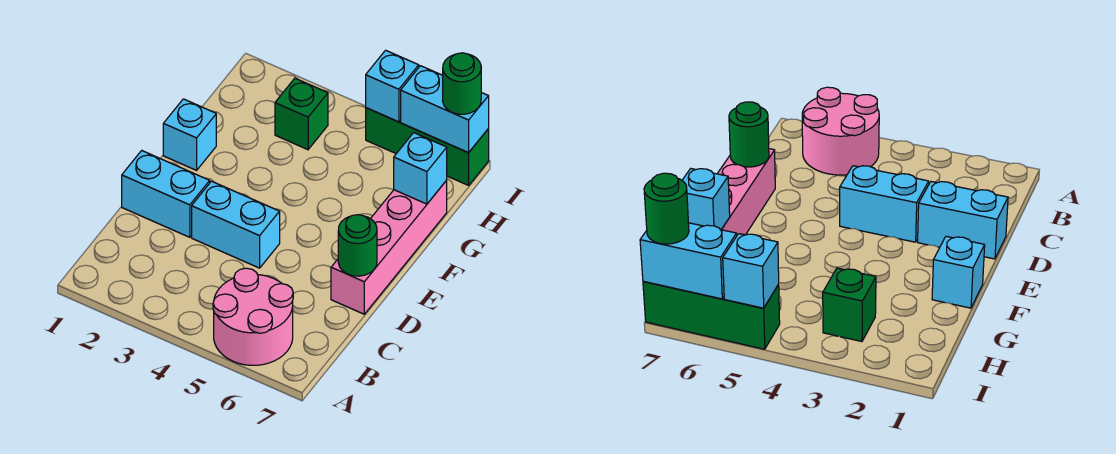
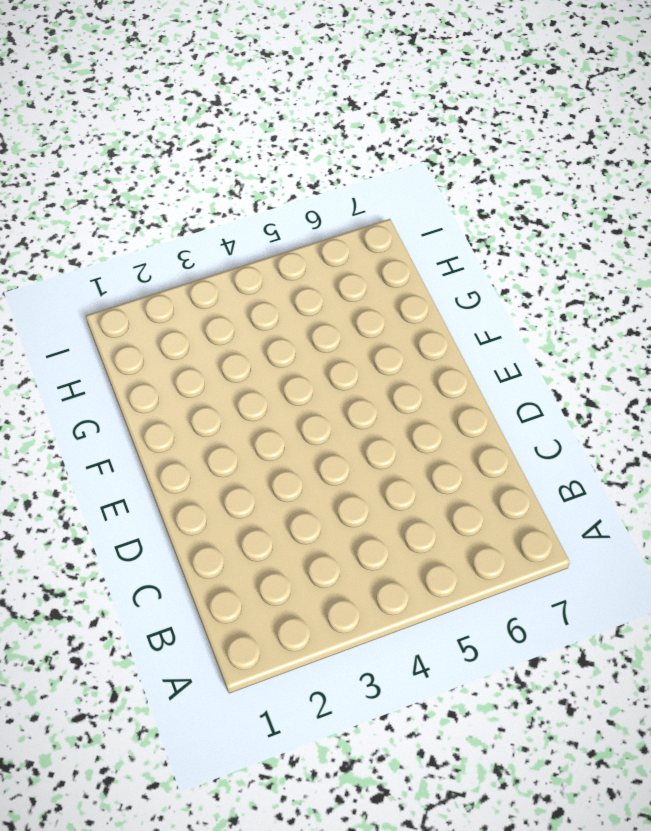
none -> pink 2x2 round brick [213,268,293,365]
none -> cyan 1x2 brick [122,151,210,237]
none -> cyan 1x2 brick [192,181,280,268]

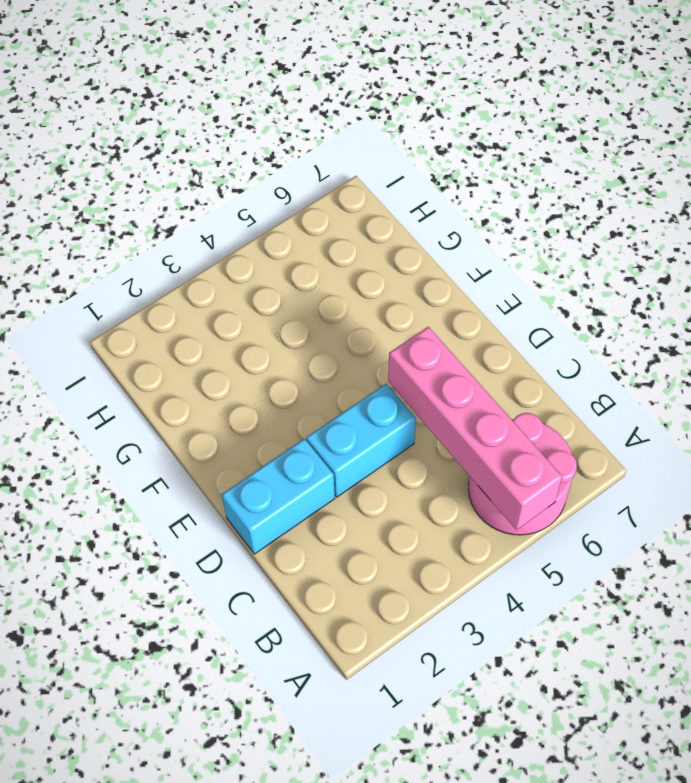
pink 1x4 brick [388,327,562,530] -> pink 1x4 brick moved to [331,181,447,314]
none -> cyan 1x1 brick [163,99,216,170]
none -> green 1x1 brick [275,78,328,150]
none -> green 1x3 brick [366,108,489,185]

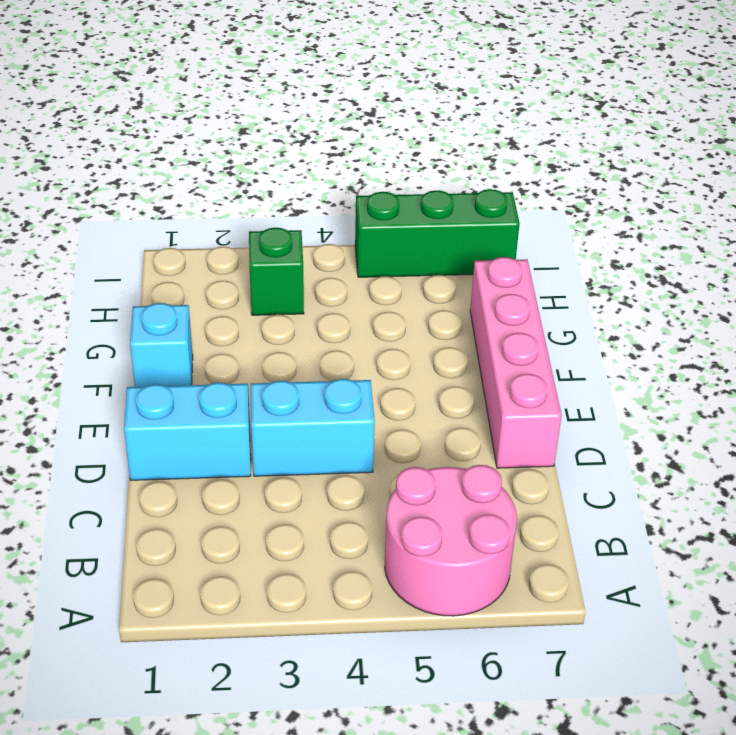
none -> green 1x1 round brick [338,215,377,276]
none -> cyan 1x1 brick [394,133,447,204]
none -> cyan 1x1 brick [366,50,419,122]

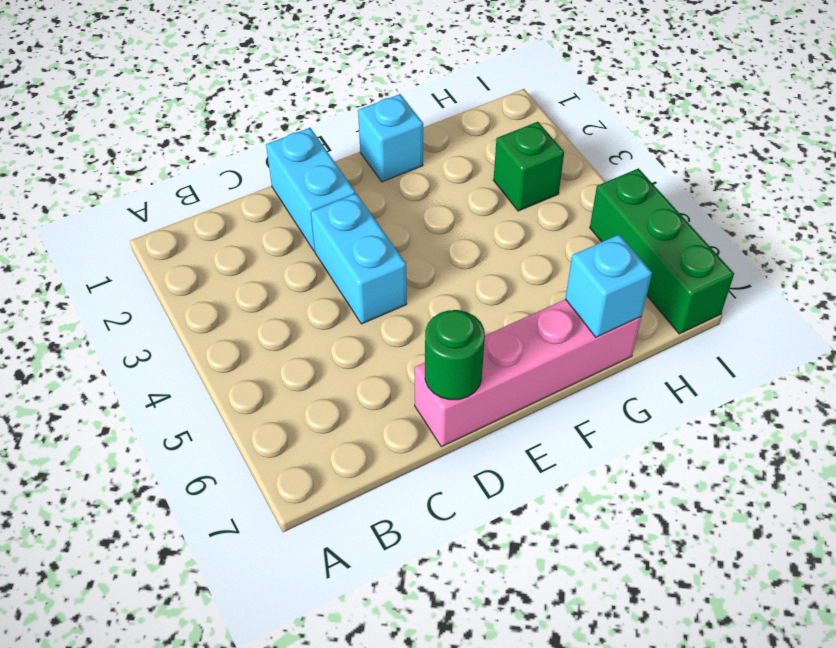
none -> pink 2x2 round brick [213,268,293,365]
none -> cyan 1x1 brick [366,50,419,122]
none -> cyan 1x2 brick [401,66,489,153]

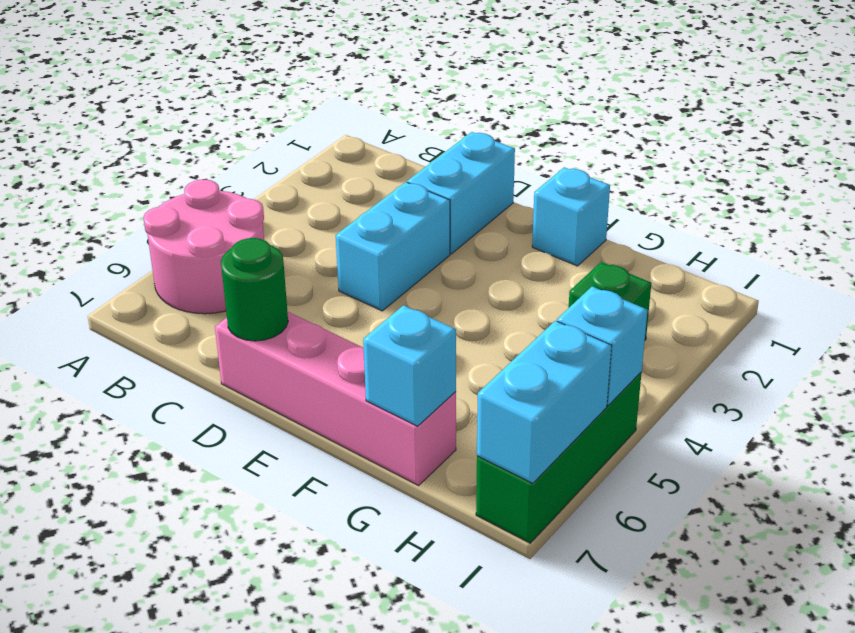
none -> green 1x1 round brick [443,53,481,114]

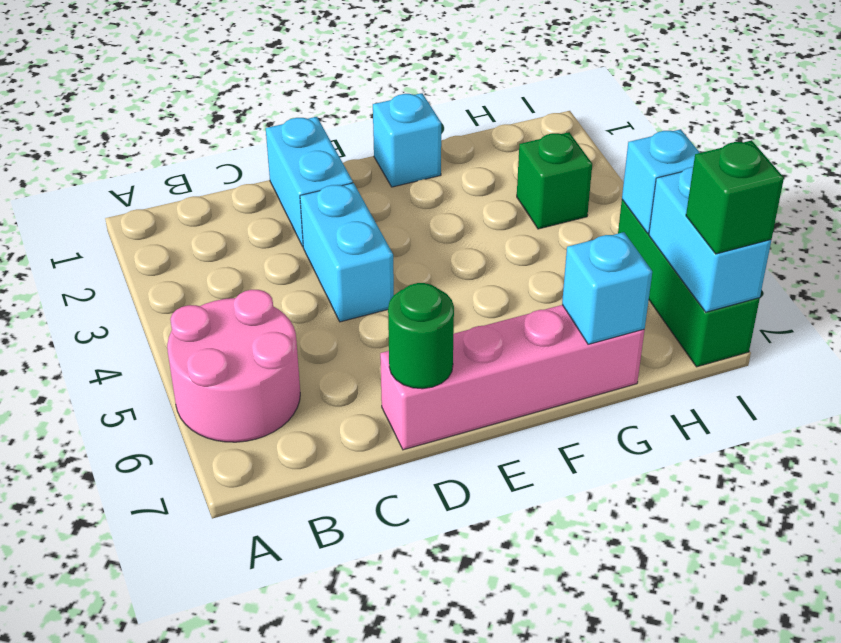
green 1x1 brick [686,140,784,254] -> green 1x1 round brick [443,53,481,114]

